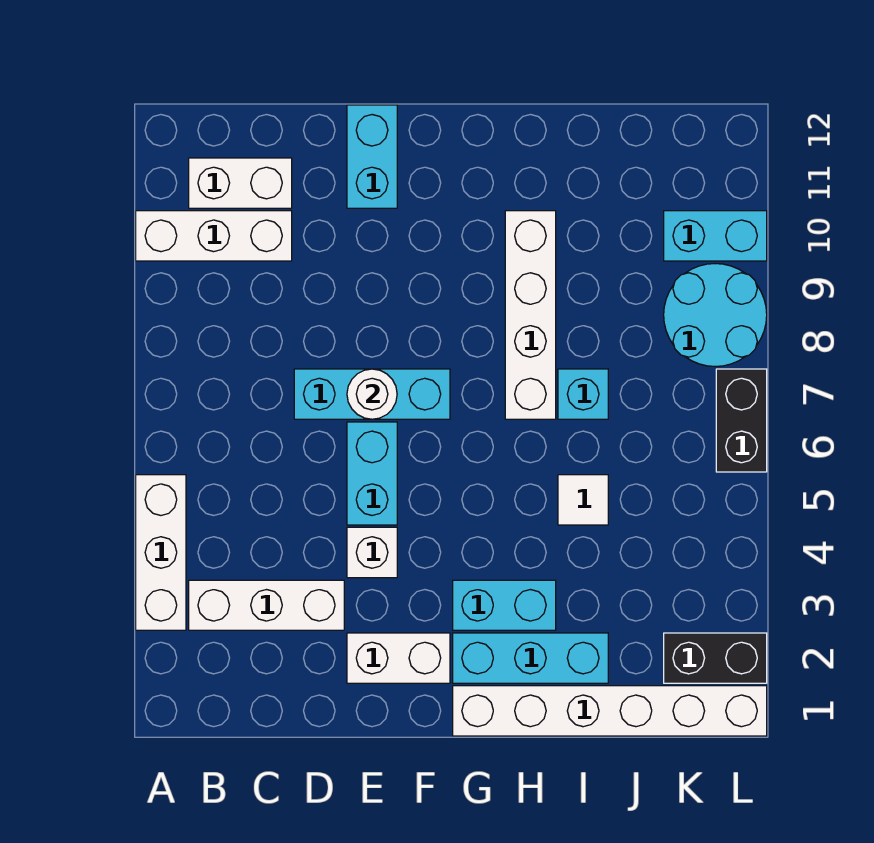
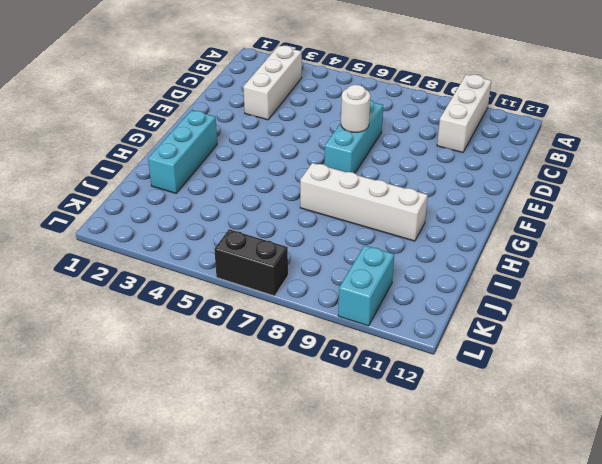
none -> white 1x3 brick [136,475,186,630]
none -> white 1x2 brick [189,158,292,208]
none -> white 1x2 brick [347,633,450,683]

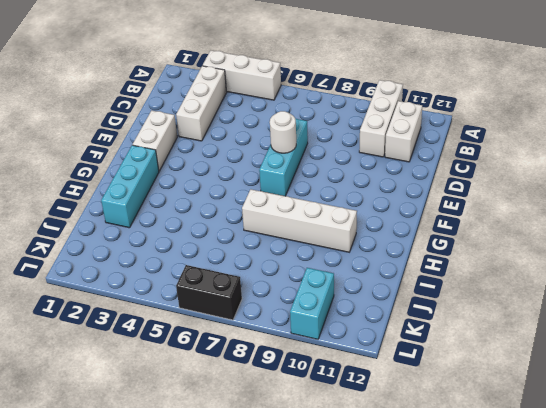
none -> white 1x1 brick [347,527,397,578]
none -> cyan 1x2 brick [347,422,397,525]
none -> cyan 1x2 brick [347,105,397,208]

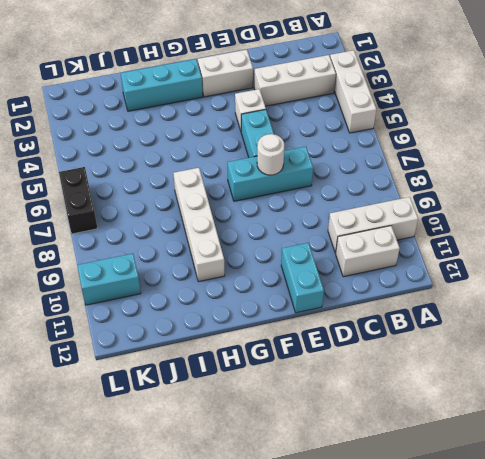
none -> white 1x6 brick [453,686,767,736]
none -> cyan 1x2 brick [453,580,556,630]
none -> white 1x1 tile [558,475,608,525]

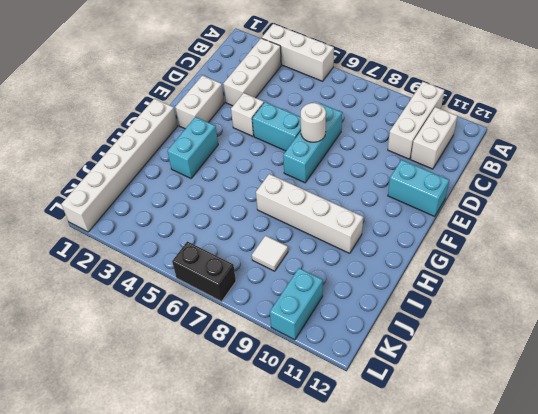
white 1x1 tile [252,236,288,271] -> white 1x1 tile moved to [558,475,608,525]
none -> cyan 1x3 brick [453,633,608,683]
none -> cyan 1x1 brick [558,369,608,419]
none -> black 1x2 brick [664,633,767,683]

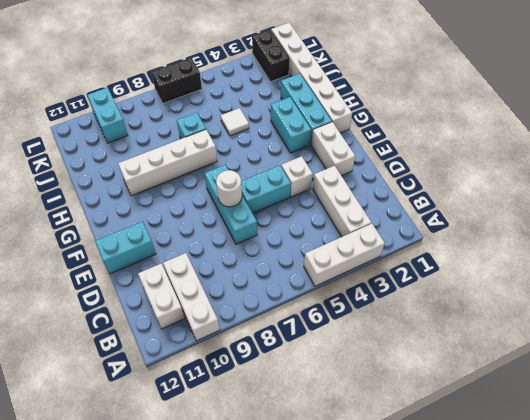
none -> cyan 2x2 round brick [664,264,767,367]

